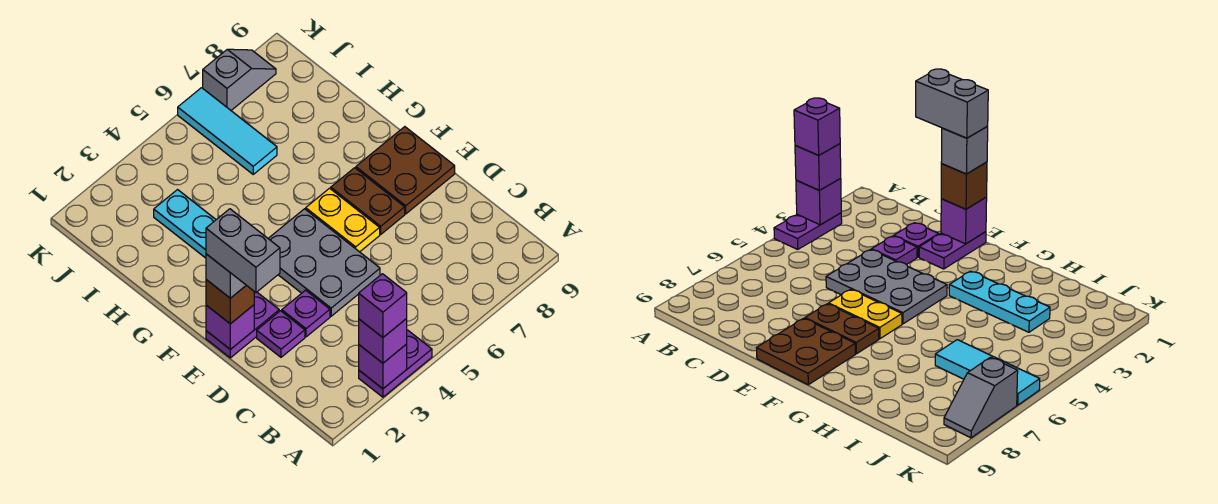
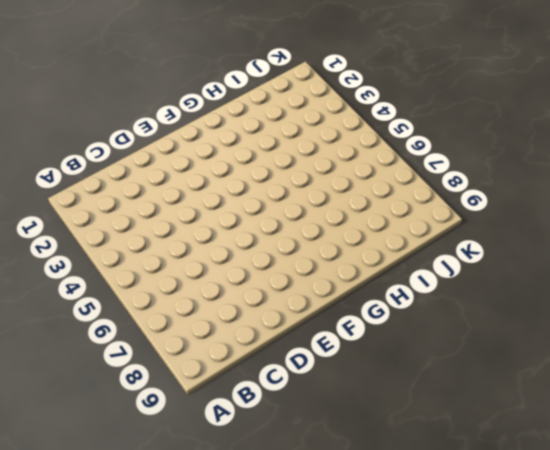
none -> purple 1x2 plate [359,330,432,397]
none -> purple 1x1 plate [257,311,305,357]
none -> purple 1x1 plate [282,290,330,337]

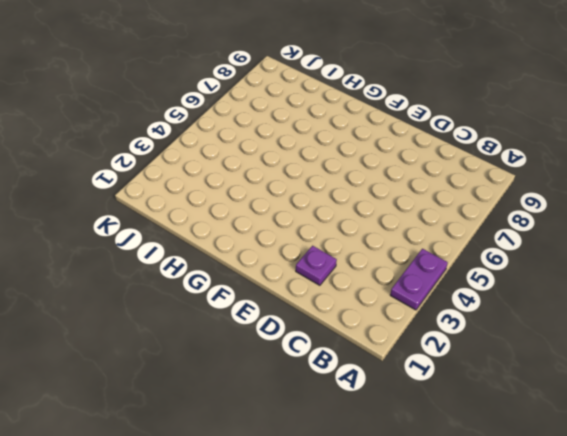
none -> purple 1x1 plate [282,290,330,337]
none -> grey 2x3 plate [268,209,380,316]
none -> purple 1x2 plate [206,292,279,358]

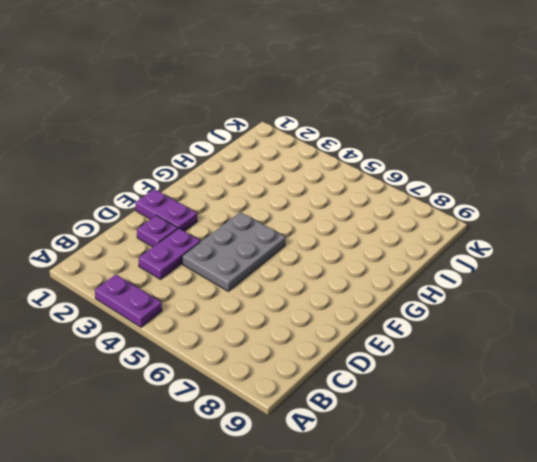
purple 1x2 plate [139,228,200,279] -> purple 1x1 plate [282,290,330,337]
none -> yellow 1x2 plate [306,188,380,252]
none -> brown 1x2 plate [331,168,405,234]
none -> brown 2x2 plate [356,127,455,214]

